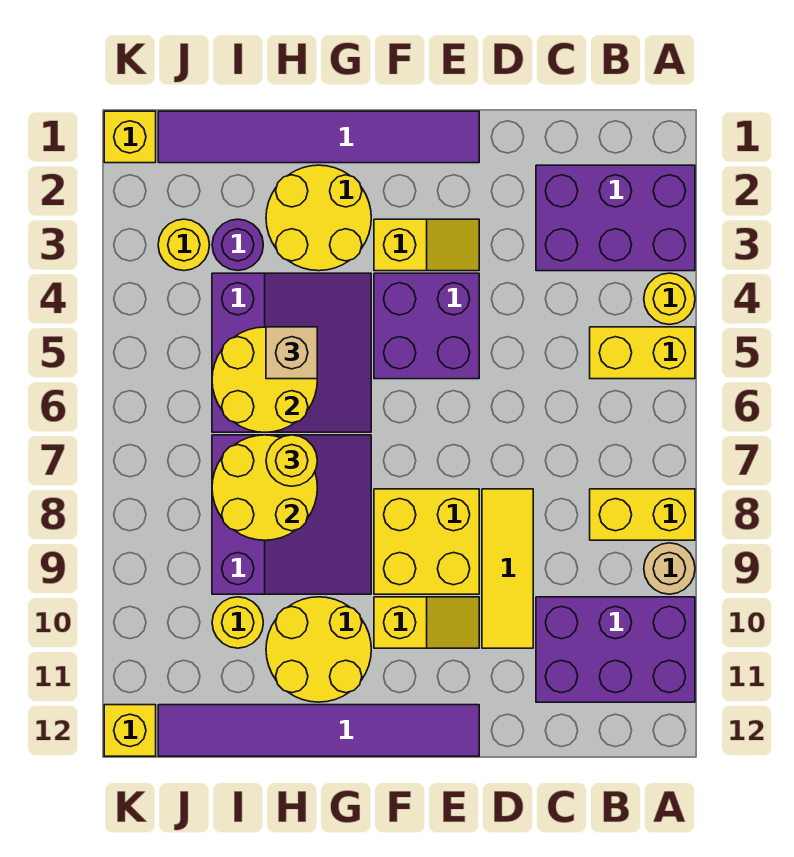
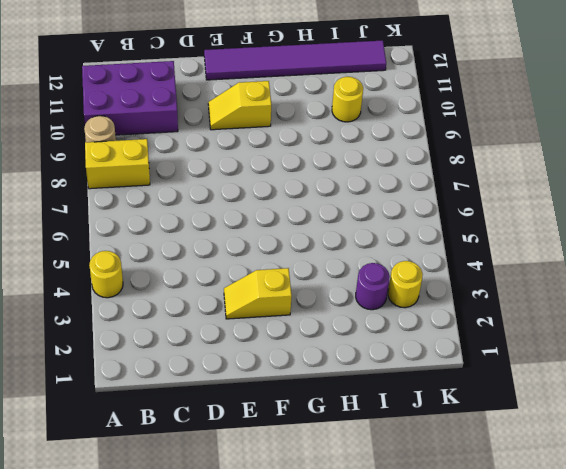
none -> purple 2x3 brick [536,165,695,271]
none -> yellow 1x2 brick [590,327,695,379]
none -> yellow 1x3 tile [482,489,533,648]

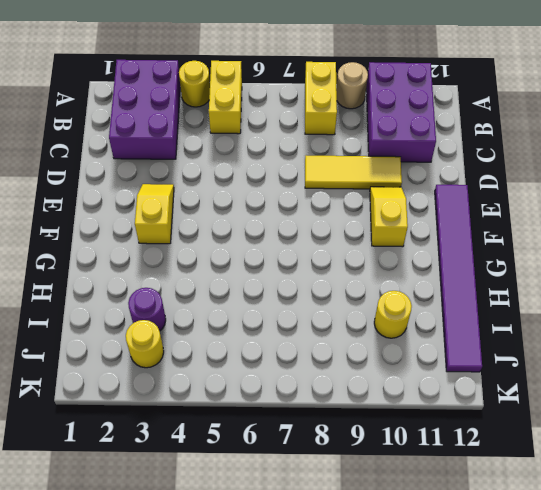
none -> purple 1x6 tile [158,111,479,163]
none -> purple 2x2 brick [374,273,479,379]
none -> yellow 2x2 brick [374,489,479,594]

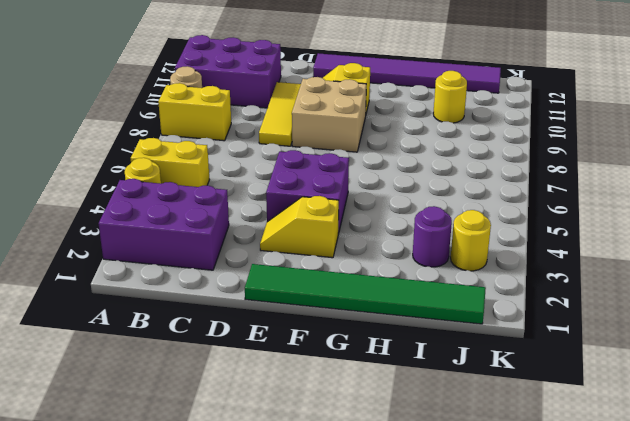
green 1x6 tile [245,264,486,324] -> purple 1x6 tile [158,111,479,163]
tan 2x2 brick [292,77,366,152] -> yellow 2x2 brick [374,489,479,594]
none -> yellow 2x2 round brick [266,165,371,271]
none -> purple 3x3 slope [212,273,371,432]
none -> purple 3x3 slope [212,435,371,594]

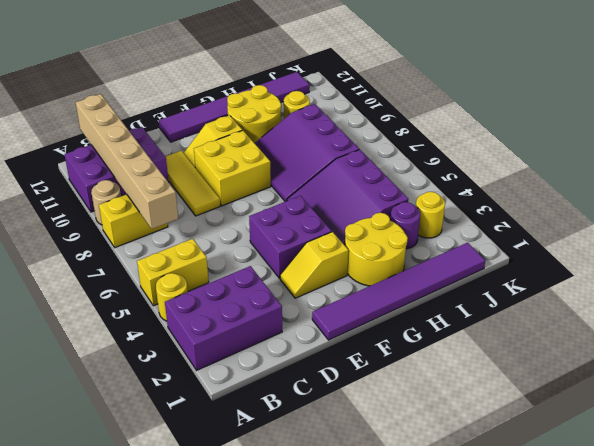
tan 1x6 brick [76,94,178,229] -> none
none -> yellow 1x1 brick [104,111,156,163]
none -> yellow 1x1 brick [104,705,156,756]
none -> yellow 2x2 round brick [212,327,317,432]

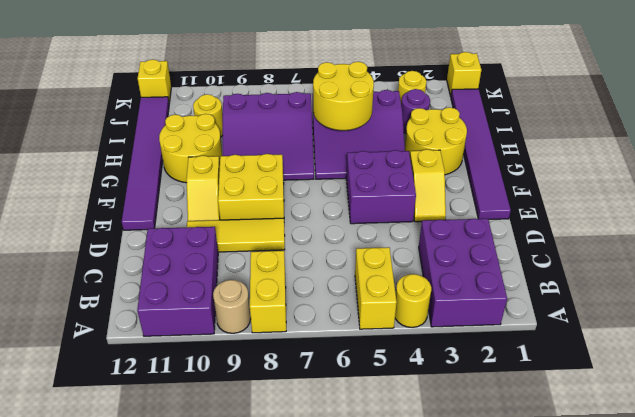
none -> yellow 2x2 round brick [212,435,317,540]
none -> tan 1x1 brick [266,327,317,379]
none -> yellow 1x1 round brick [266,435,317,486]

